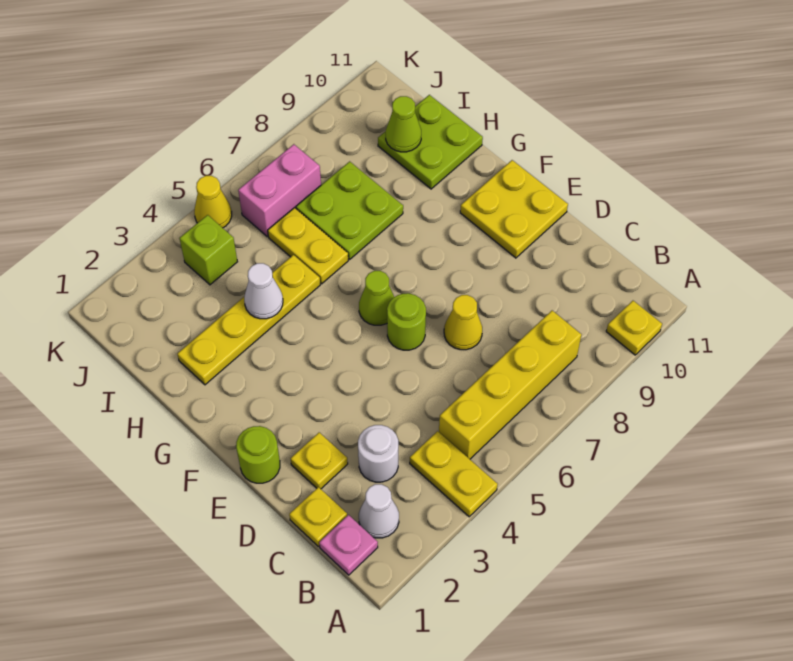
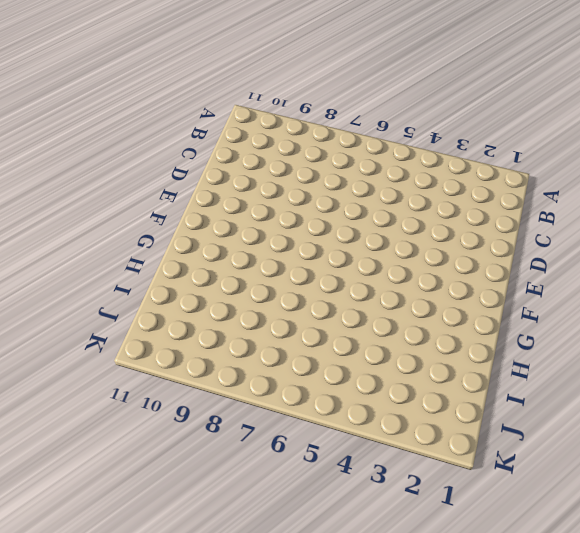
none -> yellow 1x2 plate [410,431,498,517]
none -> yellow 1x1 plate [606,301,662,355]
none -> pink 1x1 plate [319,515,378,575]

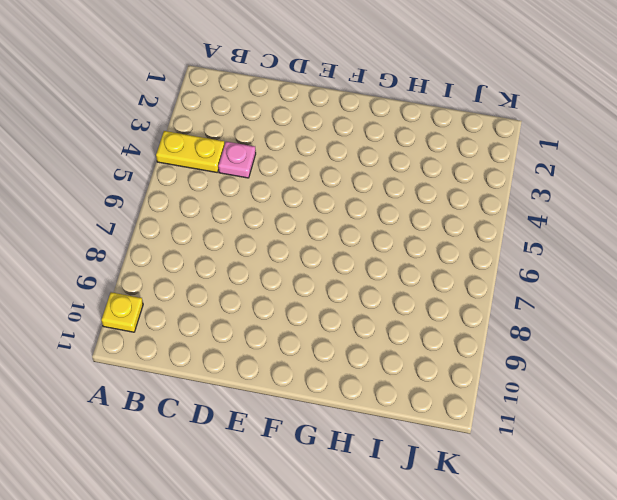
pink 1x1 plate [218,142,256,178] -> pink 1x1 plate moved to [319,515,378,575]
none -> white 1x1 cone [359,484,399,538]
none -> yellow 1x4 brick [439,311,581,459]
none -> yellow 1x1 plate [289,487,347,546]

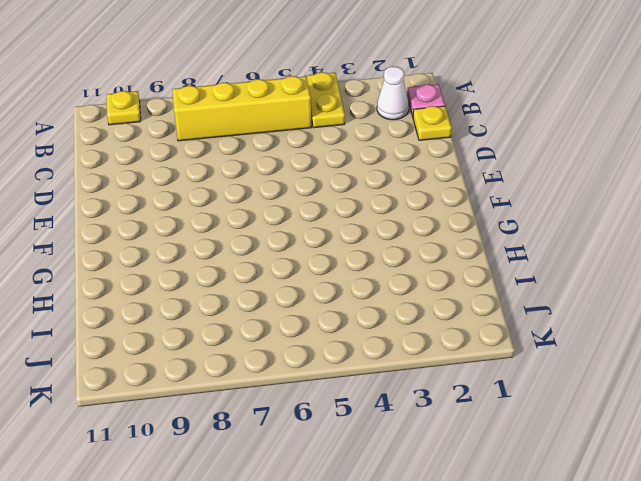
none -> white 1x1 round brick [358,425,398,482]
none -> yellow 1x1 plate [290,432,348,489]
none -> yellow 1x1 cone [444,295,482,350]

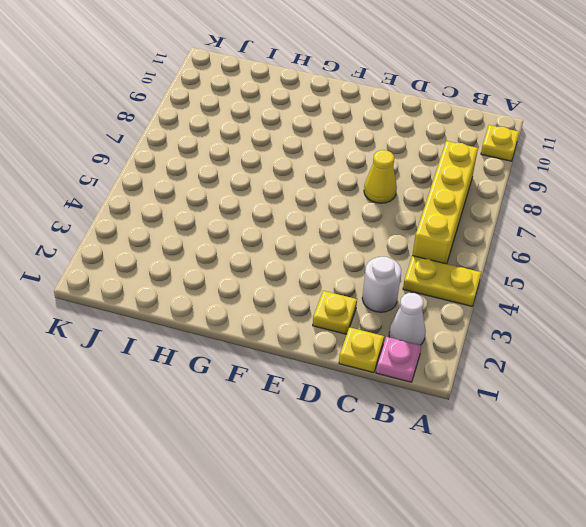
none -> lime 1x1 round brick [236,426,280,483]
none -> lime 1x1 round brick [387,293,426,350]
none -> yellow 2x2 plate [460,160,568,258]

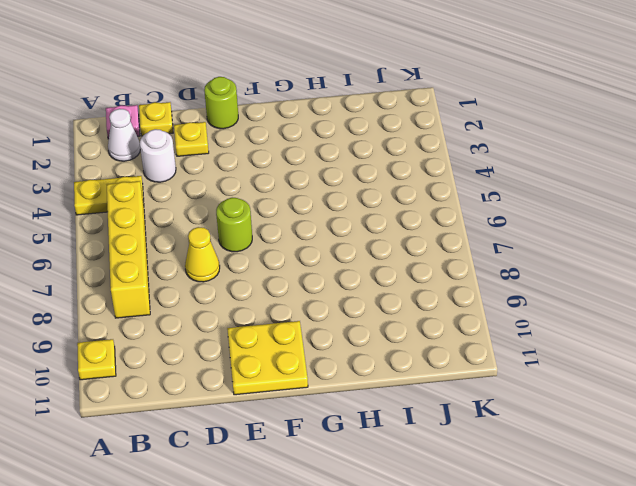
none -> lime 1x1 cone [359,271,394,325]
none -> yellow 1x4 plate [177,255,320,385]
none -> yellow 1x2 plate [268,208,348,284]

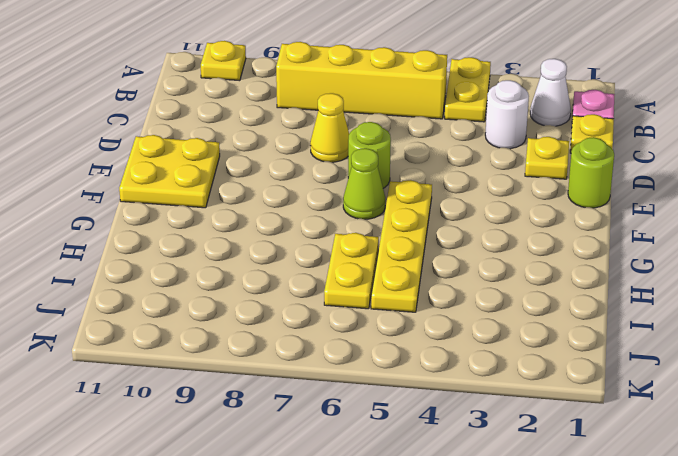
yellow 1x4 plate [371,180,432,312] -> yellow 1x4 plate turned to [177,255,320,385]
none -> lime 2x2 plate [296,161,403,259]
none -> lime 2x2 plate [378,95,483,189]
none -> lime 1x1 brick [179,215,237,285]

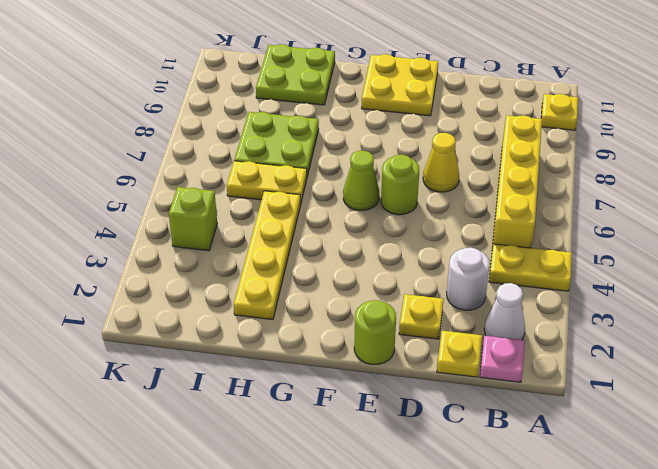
none -> pink 1x2 brick [238,144,321,236]
none -> yellow 1x1 cone [194,176,232,228]
none -> white 1x1 cone [244,263,283,319]

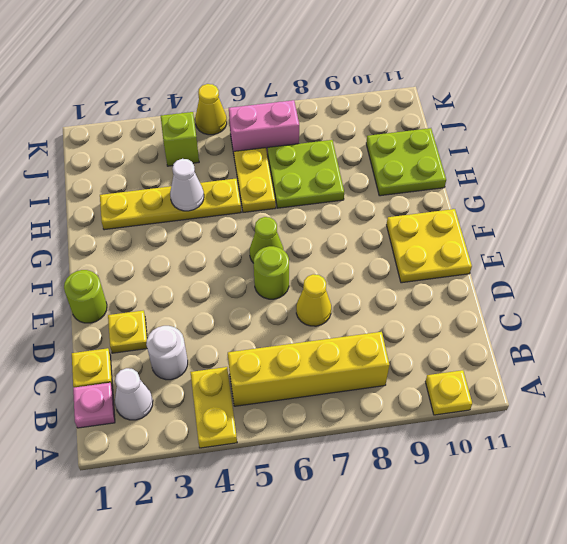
none -> lime 1x1 cone [386,96,421,152]

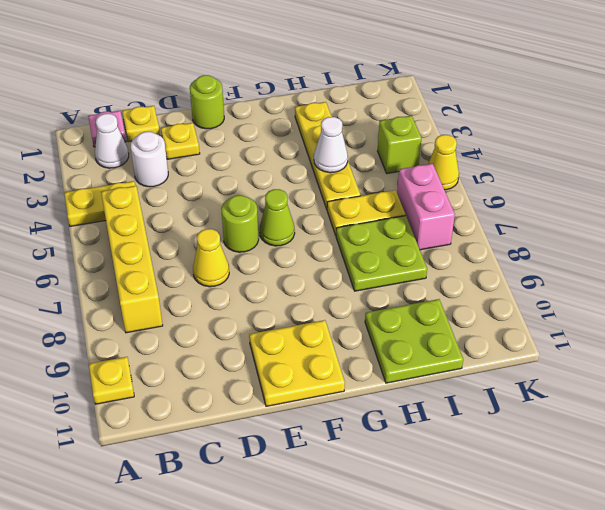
none -> lime 1x1 cone [386,96,421,152]

